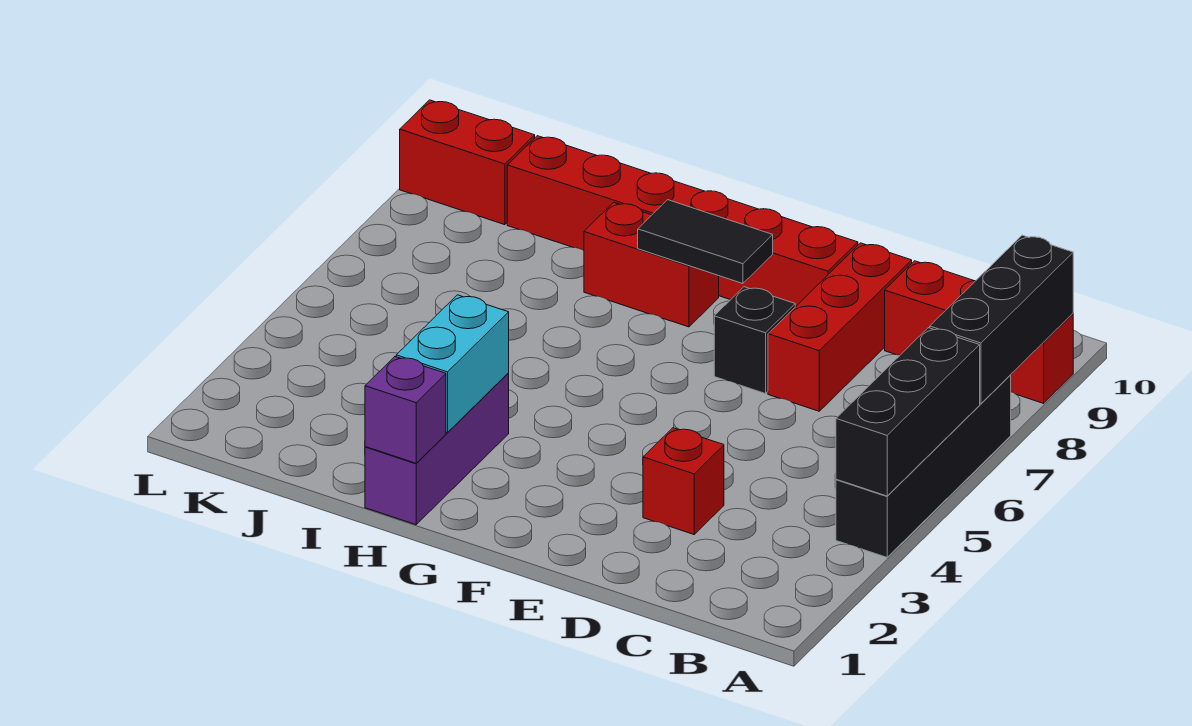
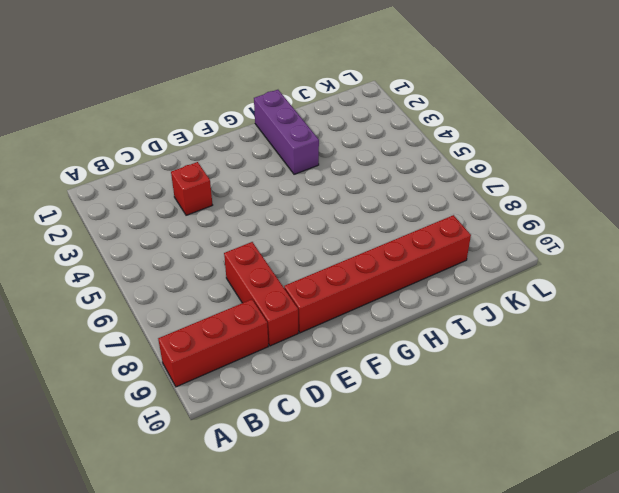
none -> black 1x4 brick [836,375,1011,557]
none -> black 1x1 brick [714,287,795,394]
none -> red 1x2 brick [584,202,719,327]

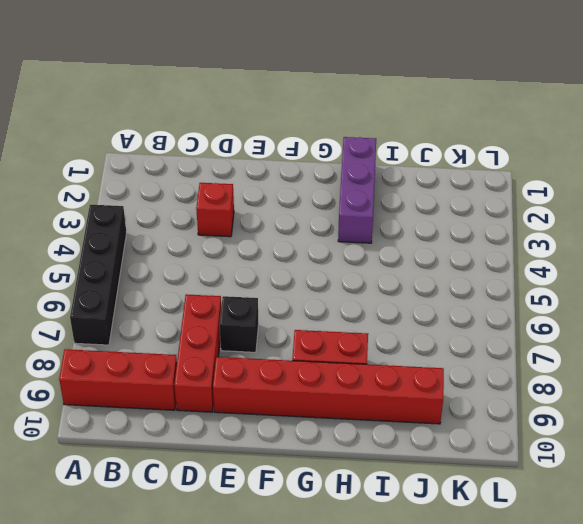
none -> red 1x2 brick [400,100,535,225]
none -> black 1x3 brick [836,328,980,496]
none -> black 1x3 brick [930,235,1073,404]

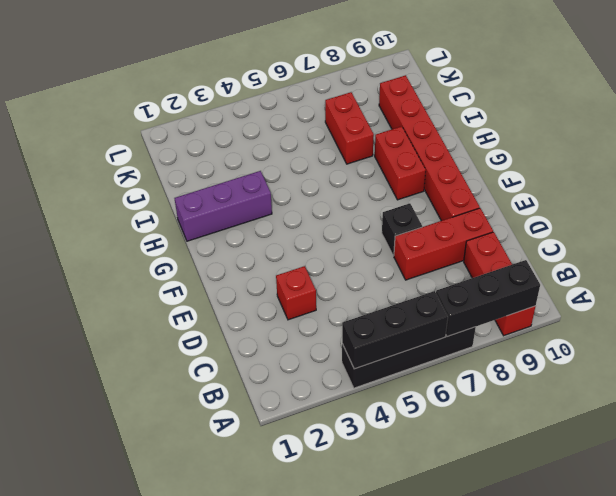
red 1x2 brick [325,92,374,164] -> red 1x2 brick moved to [400,100,535,225]
none -> black 1x2 tile [638,200,773,284]
none -> purple 1x1 brick [365,357,446,463]
none -> cyan 1x2 brick [396,295,509,433]

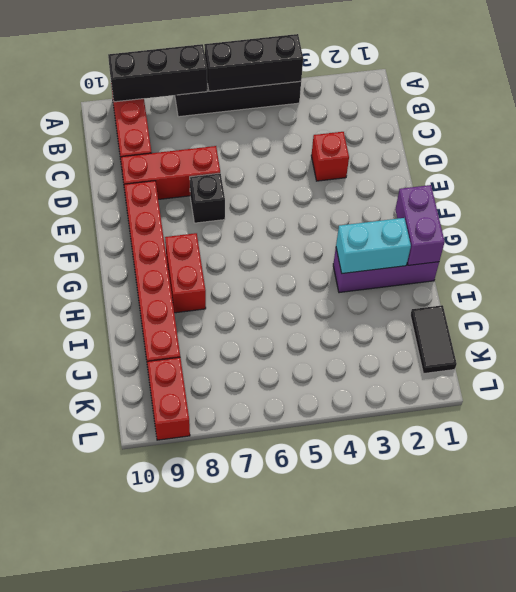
purple 1x2 brick [395,185,445,265] -> purple 1x1 brick [365,357,446,463]
black 1x2 tile [410,305,457,373] -> black 1x2 tile moved to [638,200,773,284]

